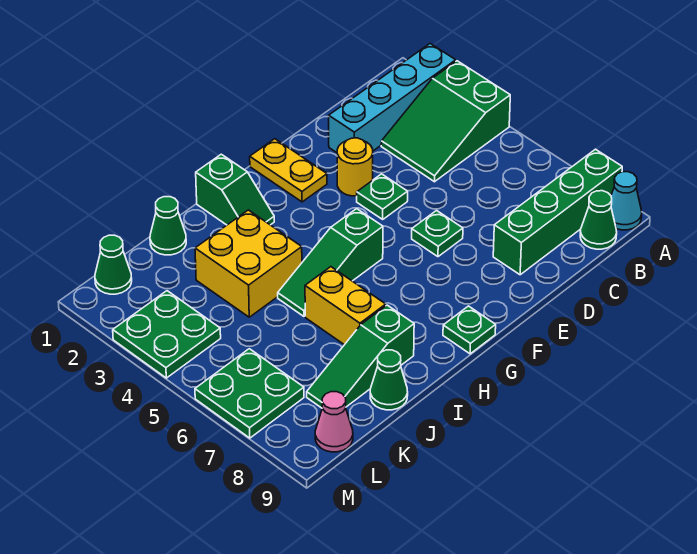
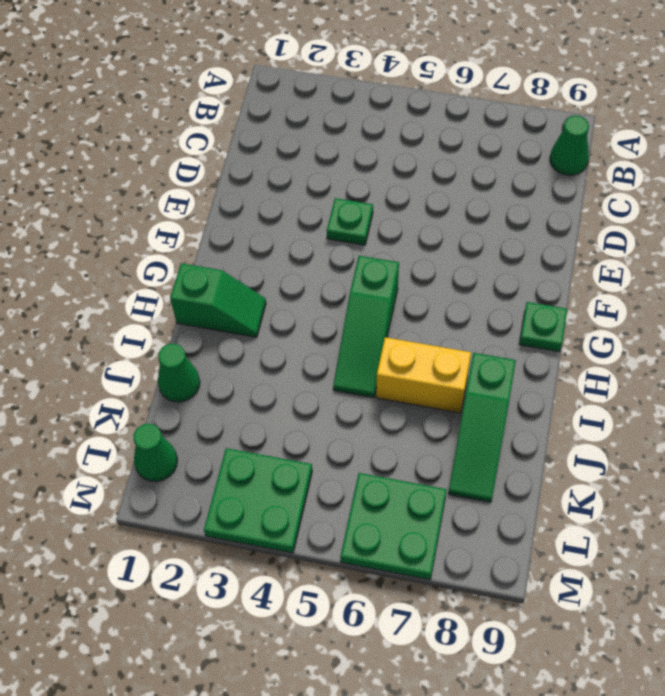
none -> cyan 1x4 brick [329,44,456,153]
none -> green 2x3 slope [381,61,510,182]
none -> green 1x4 brick [493,149,622,275]

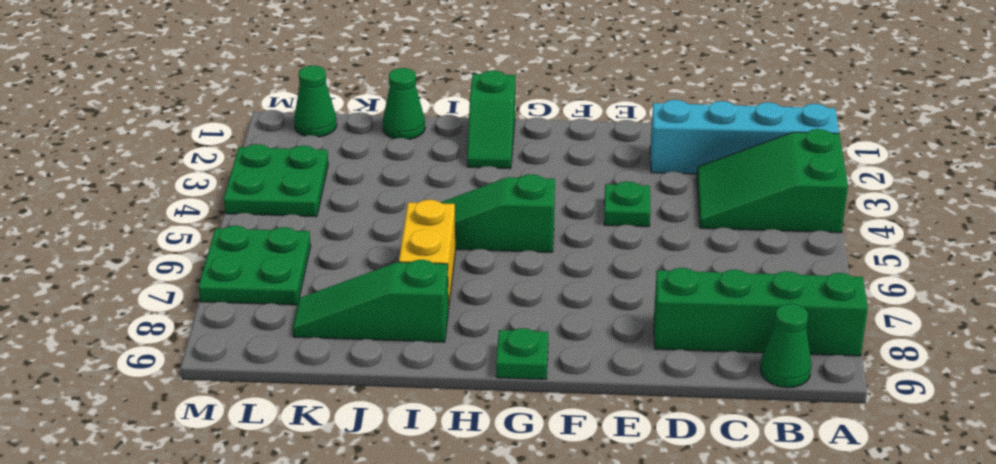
none -> cyan 1x1 cone [611,172,642,230]
none -> yellow 1x1 round brick [337,138,373,196]
none -> green 1x1 plate [412,211,463,257]

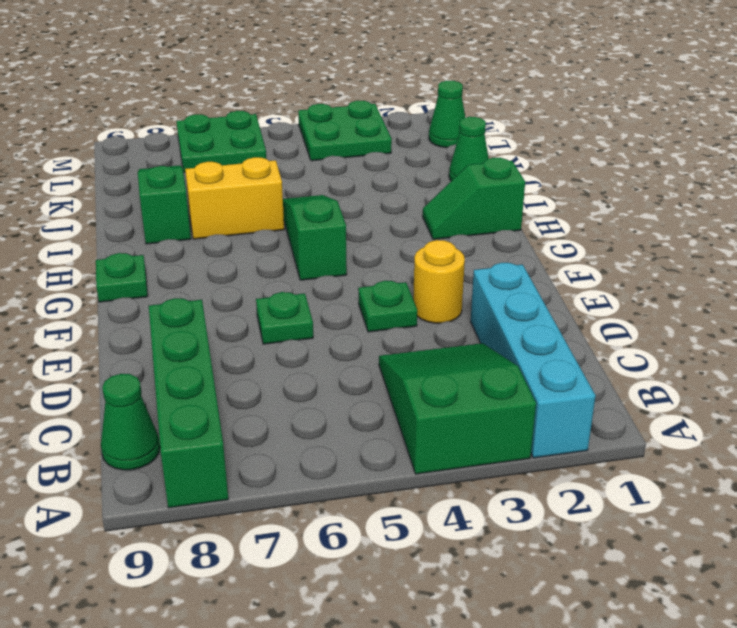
none -> cyan 1x1 cone [611,172,642,230]
none -> yellow 1x2 plate [250,139,327,202]
none -> yellow 2x2 brick [195,210,302,317]

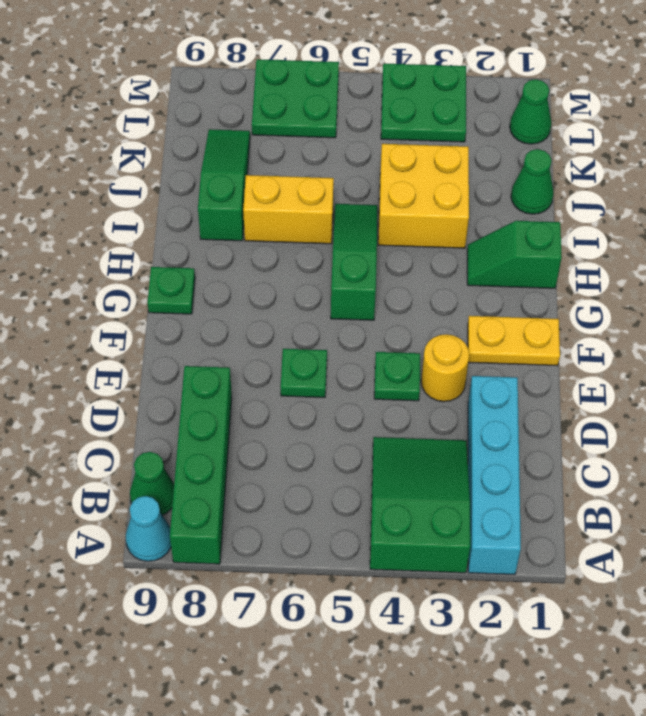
none -> green 1x1 cone [370,350,408,410]
none -> pink 1x1 cone [315,392,353,452]

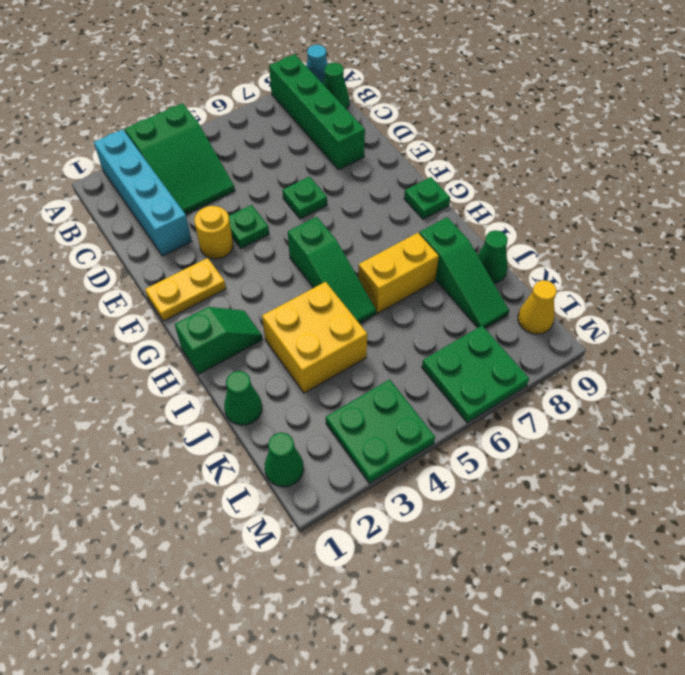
yellow 1x1 cone [518,280,557,334] -> pink 1x1 cone [315,392,353,452]

